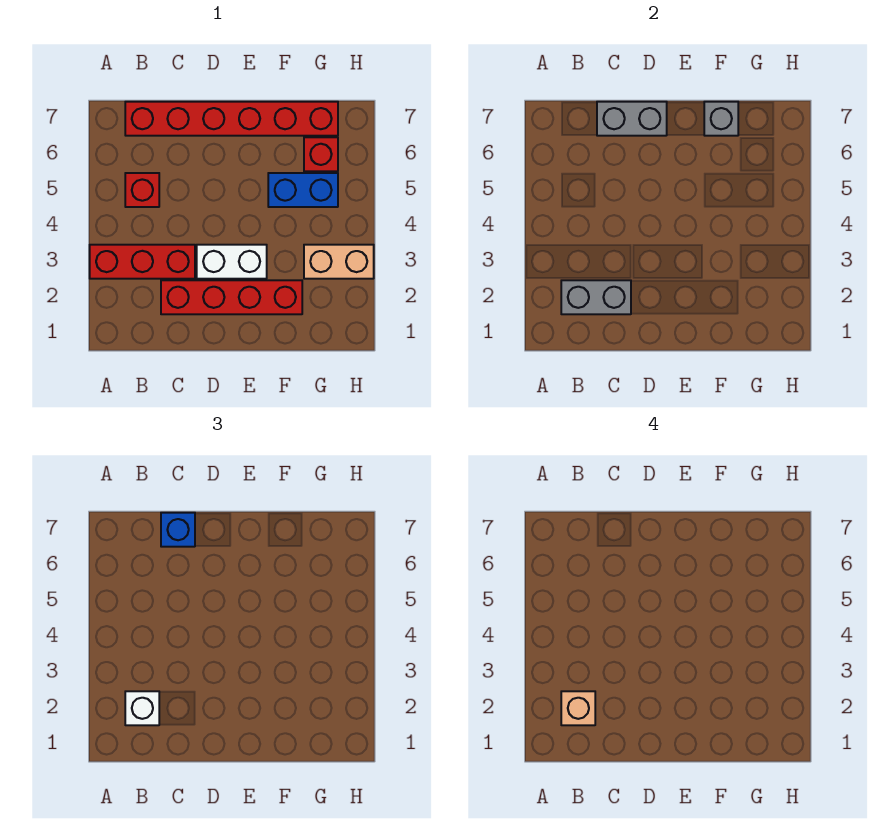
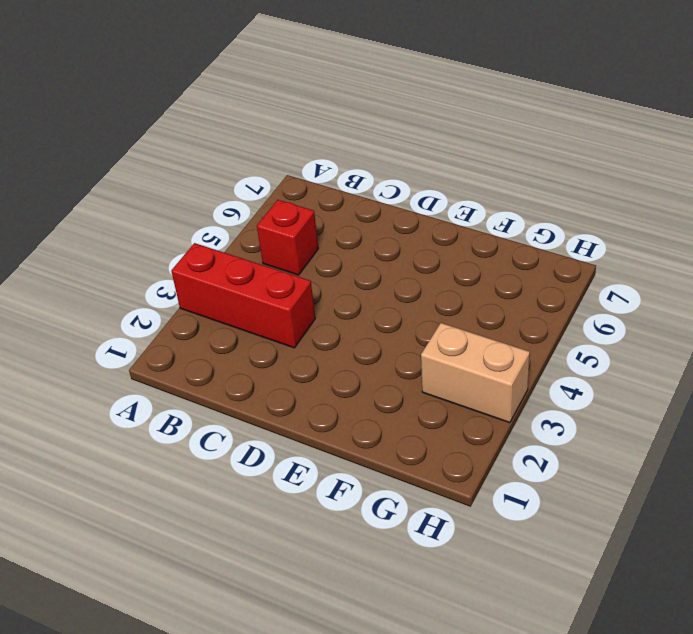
none -> red 1x6 brick [125,102,338,136]
none -> red 1x4 brick [161,280,302,314]
none -> white 1x2 brick [197,245,267,279]

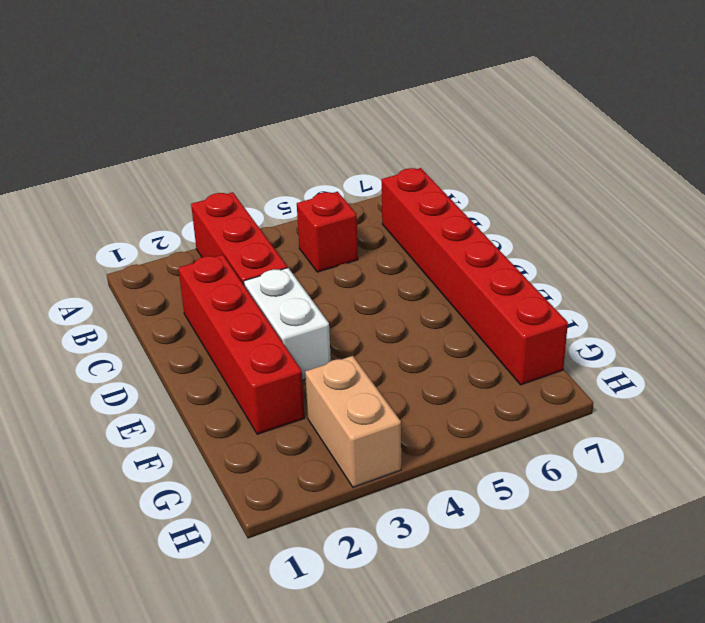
none -> blue 1x2 brick [268,173,338,207]
none -> red 1x1 brick [304,137,338,171]
none -> grey 1x2 brick [561,280,631,314]

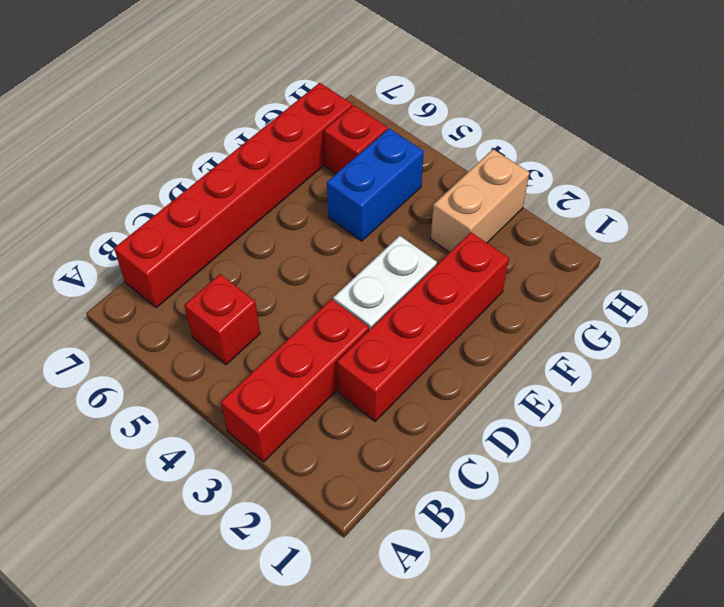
none -> grey 1x2 brick [561,280,631,314]
none -> grey 1x2 brick [597,102,667,136]
none -> grey 1x1 brick [704,102,738,136]

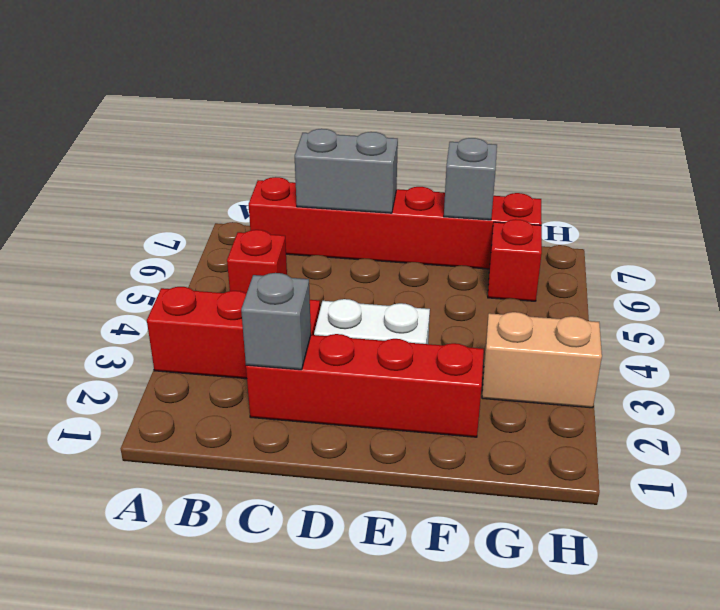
grey 1x1 brick [241,273,311,370] -> grey 1x2 brick [561,280,631,314]
none -> blue 1x2 brick [268,173,338,207]
none -> white 1x1 brick [125,691,159,725]
none -> blue 1x1 brick [161,513,195,547]

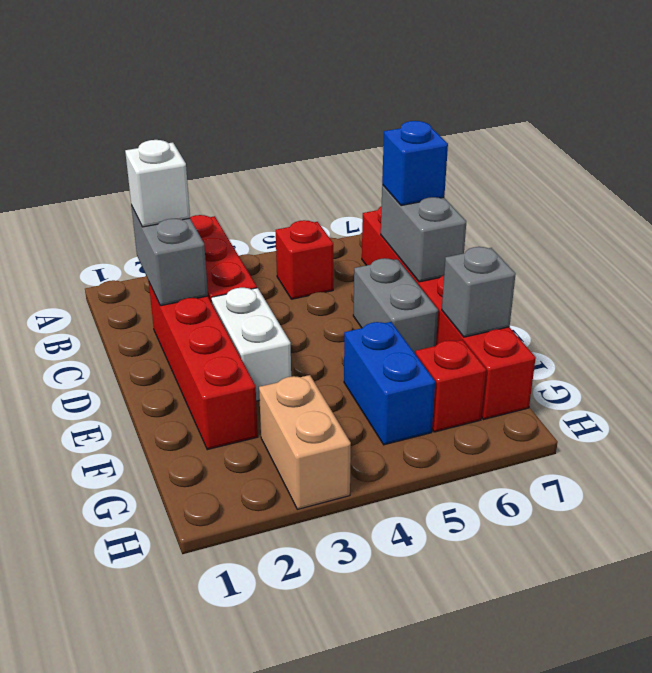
grey 1x2 brick [353,258,438,353] -> none
none -> tan 1x1 brick [561,691,595,725]

